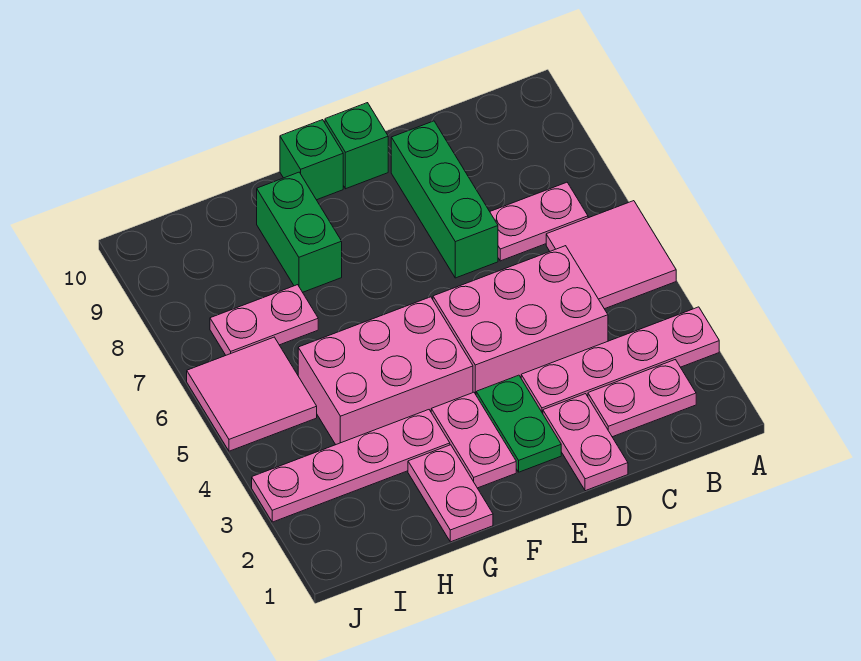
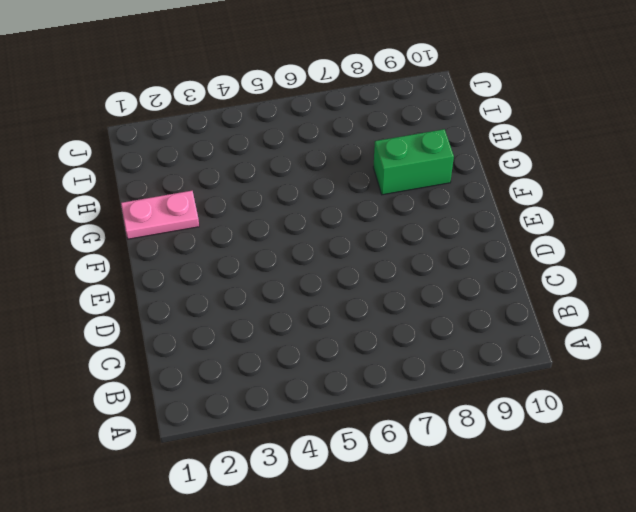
none -> pink 1x4 plate [521,307,719,413]
none -> pink 2x2 tile [546,201,676,309]
none -> pink 1x2 plate [588,360,696,437]

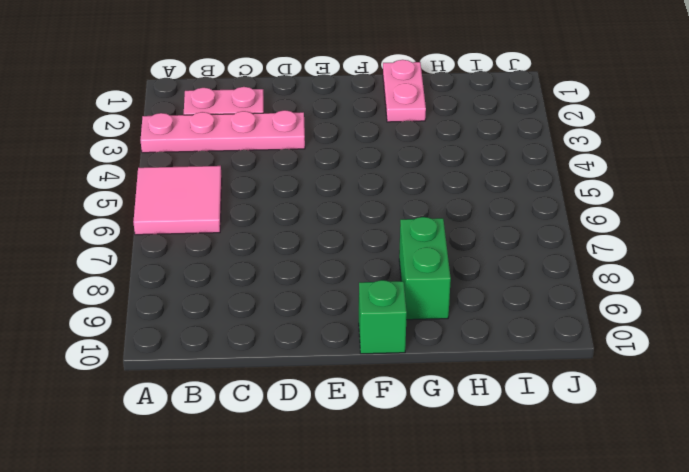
none -> pink 1x2 plate [490,182,588,261]
none -> pink 2x3 brick [433,246,608,394]
none -> pink 1x2 plate [543,394,628,491]

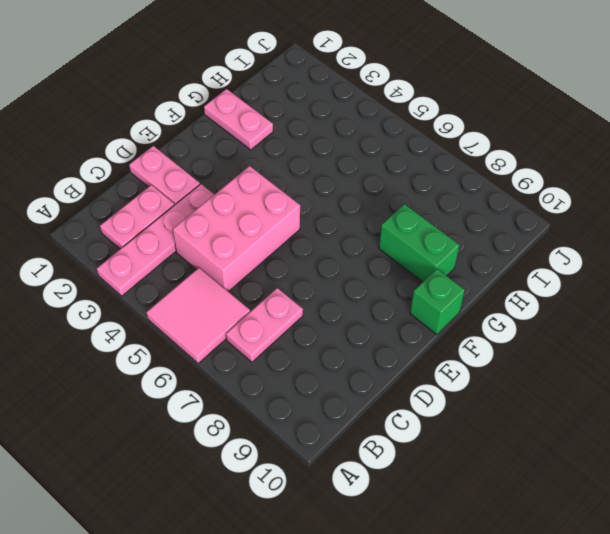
none -> green 1x3 brick [391,121,498,278]
none -> green 1x2 plate [476,375,561,472]
none -> green 1x1 brick [325,103,388,189]

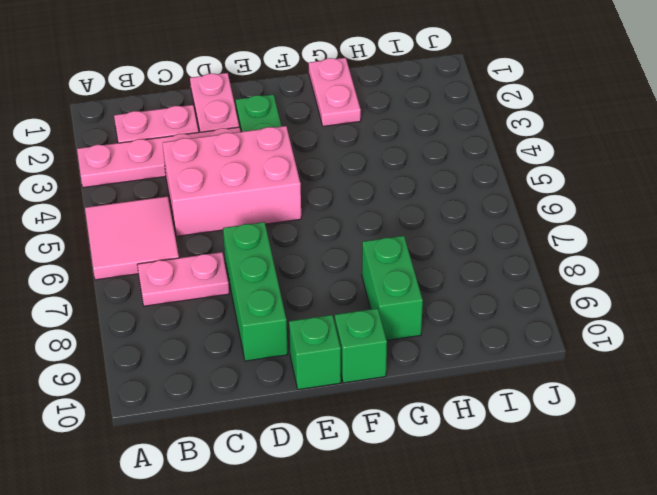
none -> pink 1x2 plate [431,392,516,488]
none -> pink 2x3 brick [298,297,473,445]
none -> pink 1x4 plate [252,410,450,522]

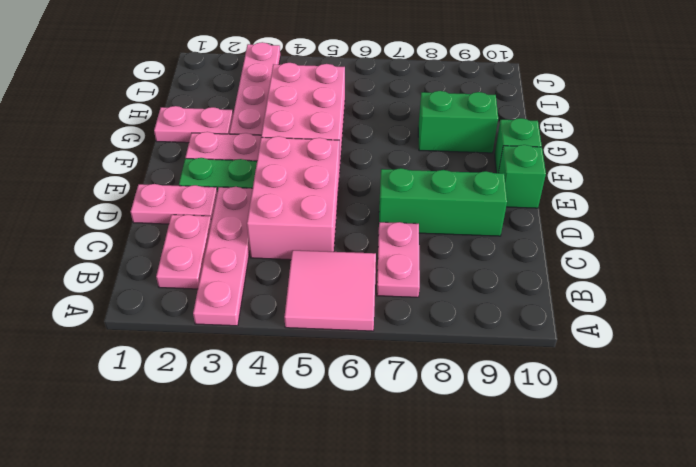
none -> pink 1x2 plate [210,285,318,355]
none -> pink 2x2 tile [187,337,317,451]

